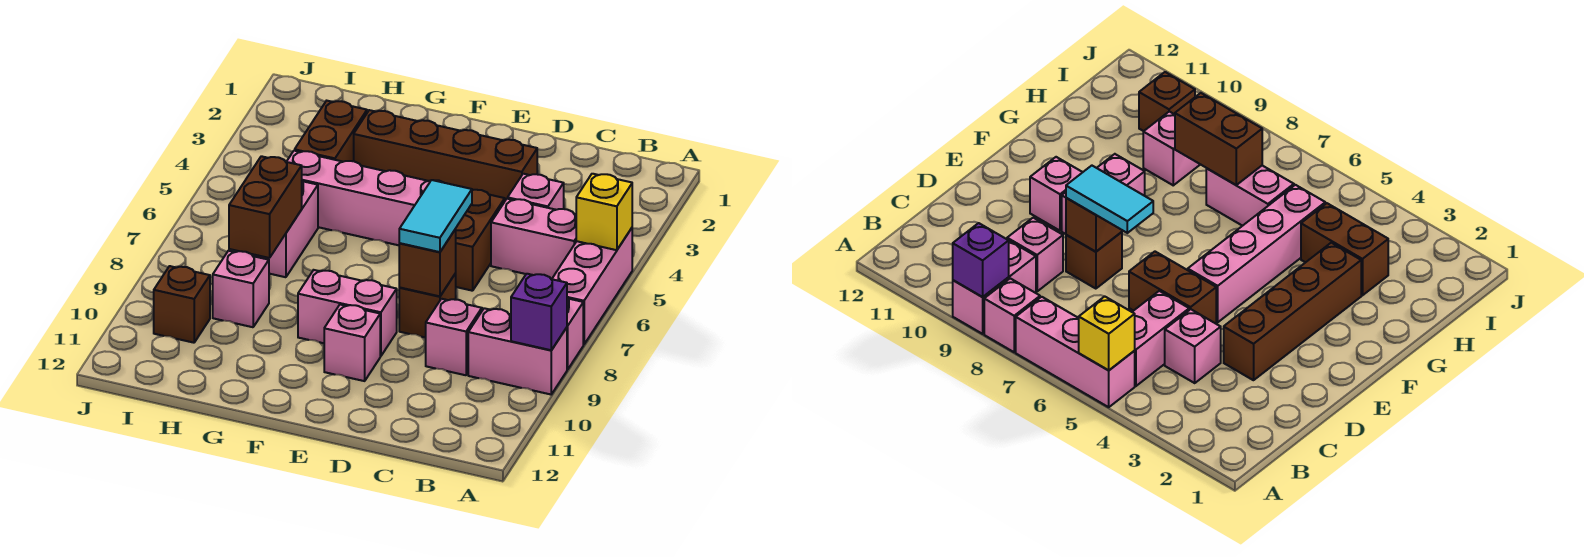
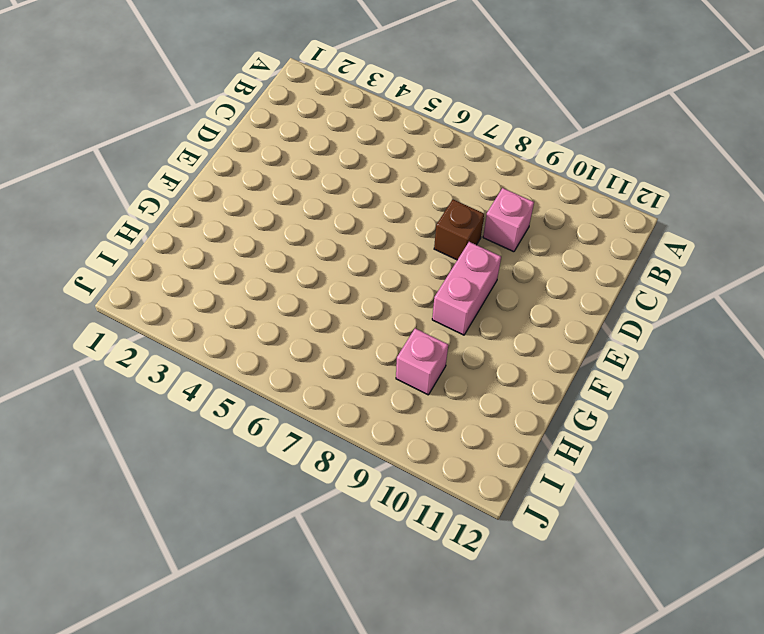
none -> pink 1x3 brick [552,228,632,344]
none -> pink 1x1 brick [567,298,583,370]
none -> pink 1x2 brick [468,308,567,394]

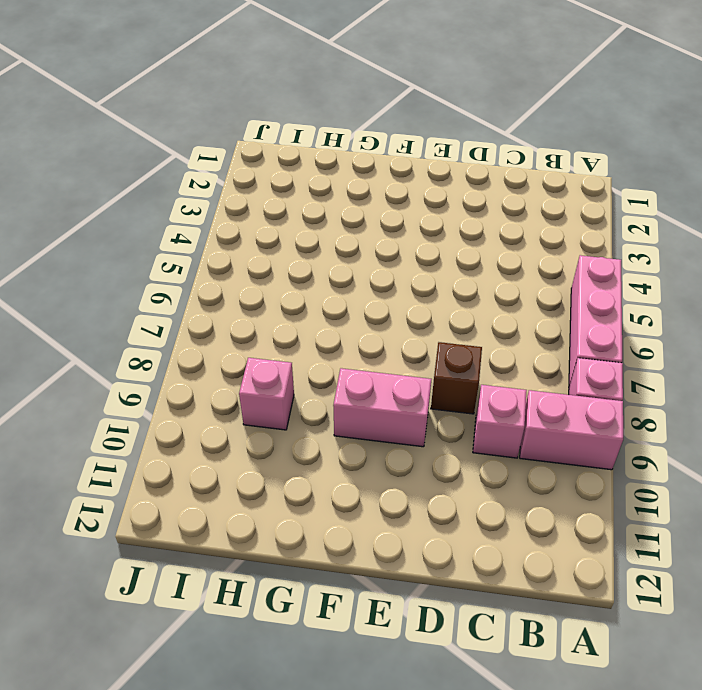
none -> pink 1x2 brick [491,199,576,279]
none -> pink 1x1 brick [508,174,564,210]
none -> brown 1x4 brick [354,110,537,200]

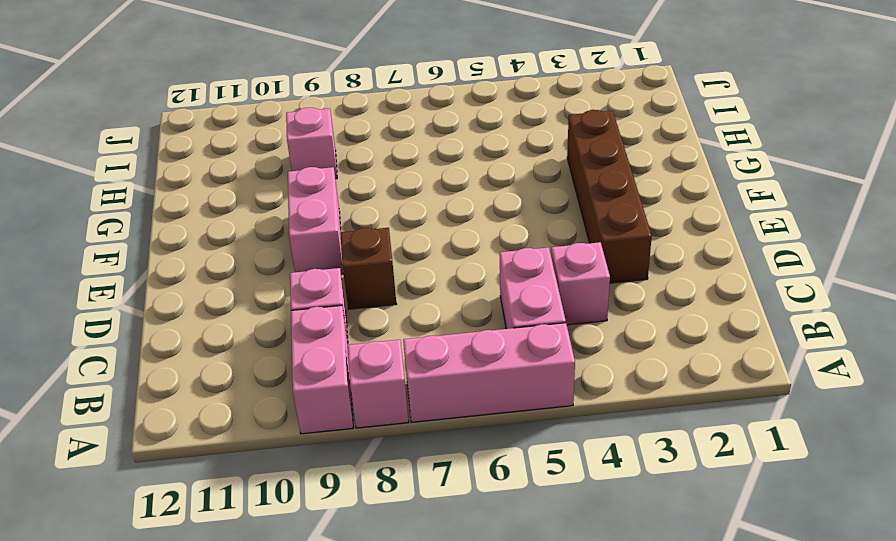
none -> brown 1x2 brick [456,190,505,291]
none -> pink 1x4 brick [287,151,441,245]
none -> pink 1x1 brick [324,305,380,381]

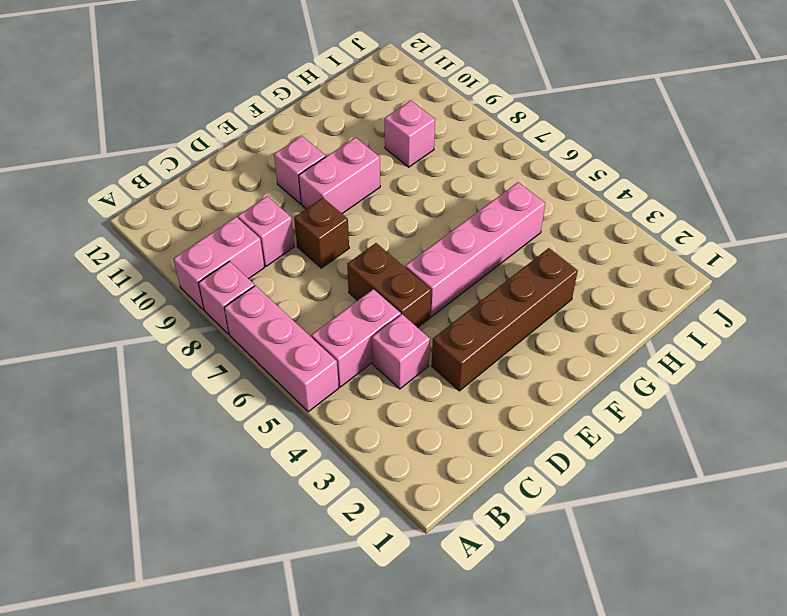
none -> brown 1x2 brick [295,101,367,162]
none -> pink 1x2 brick [252,181,318,277]
none -> brown 1x1 brick [154,266,210,343]

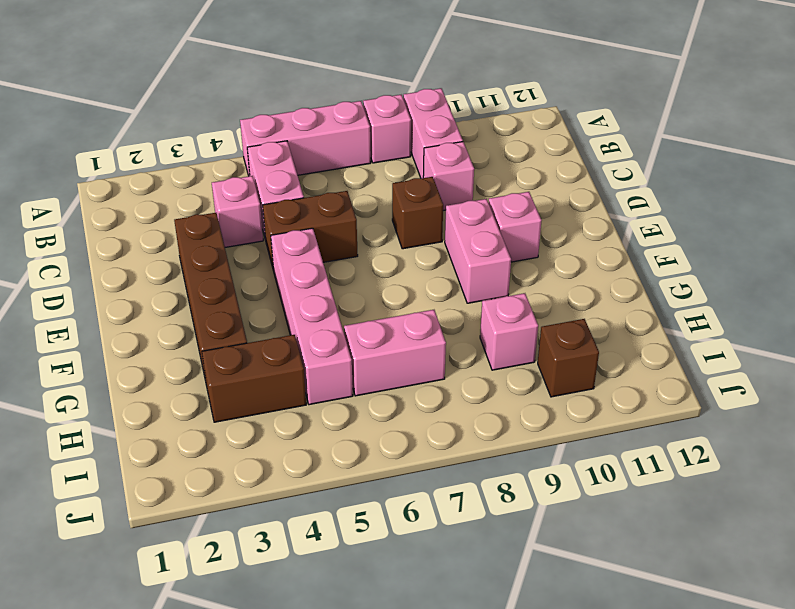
none -> yellow 1x1 brick [576,174,632,250]
none -> purple 1x1 brick [511,274,567,350]
none -> brown 1x1 brick [399,229,456,296]

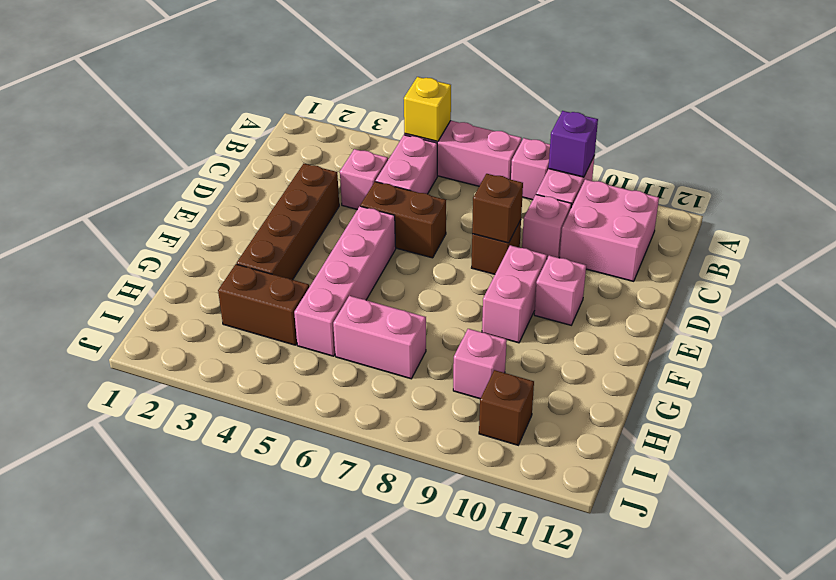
pink 2x2 brick [560,179,659,281] -> none
none -> brown 1x2 brick [229,156,302,258]
none -> cyan 1x2 tile [399,180,472,252]

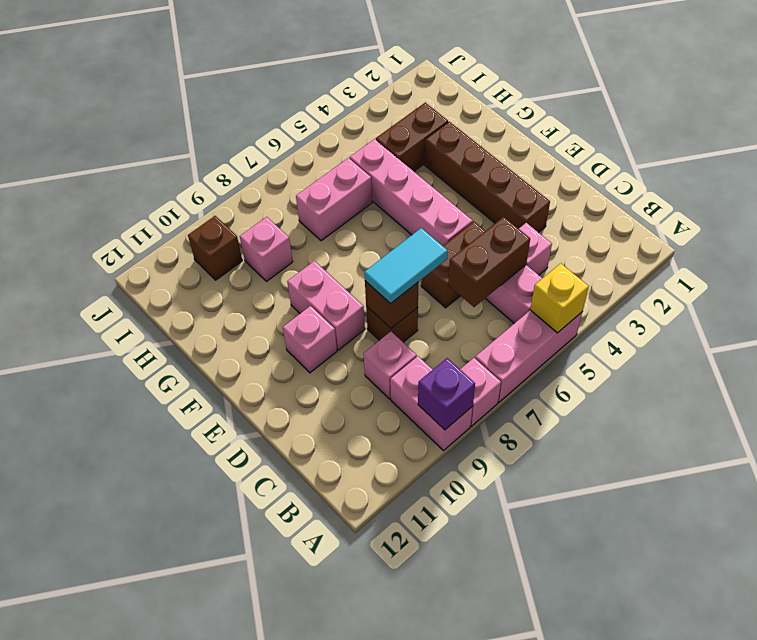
brown 1x2 brick [448,217,530,307] -> brown 1x2 brick moved to [229,156,302,258]

